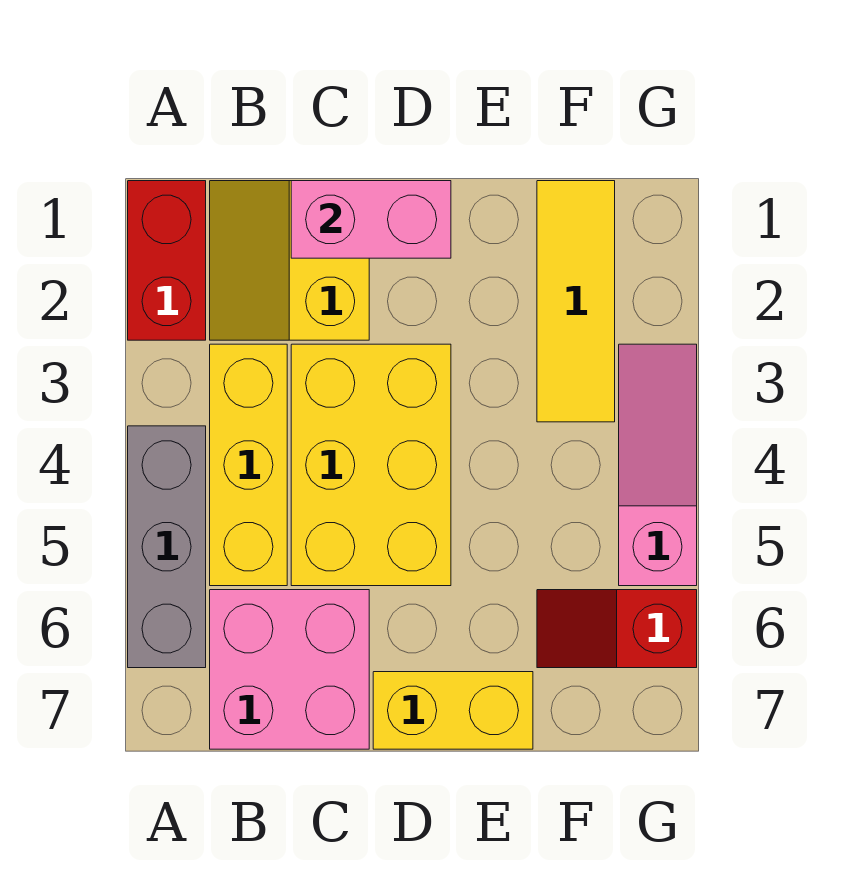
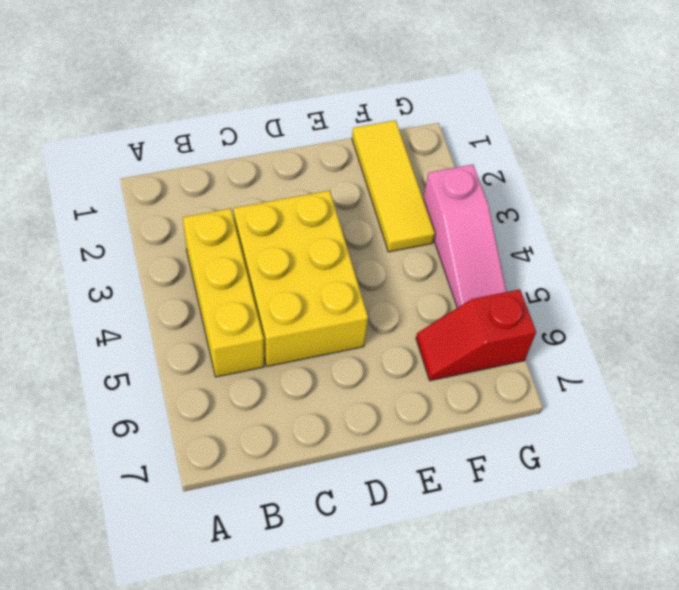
pink 1x3 slope [423,164,506,308] -> pink 1x3 slope turned to [619,344,697,586]
none -> red 1x2 brick [128,181,206,340]
none -> grey 1x3 brick [128,426,206,668]

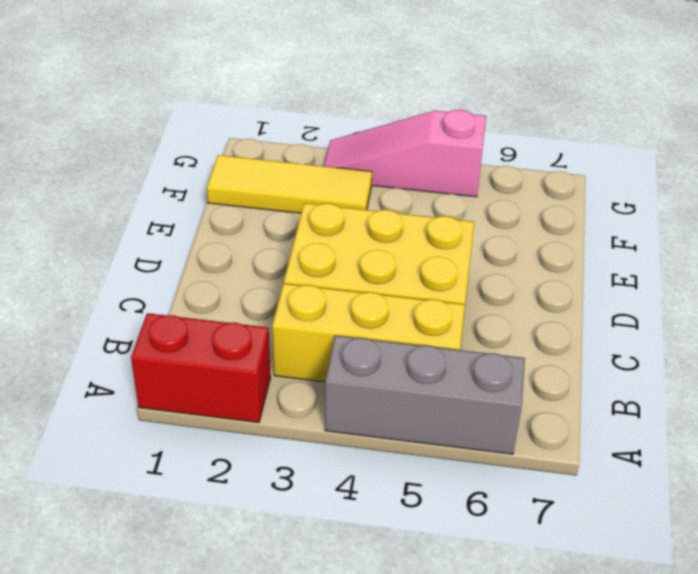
none -> yellow 2x2 slope [210,181,369,340]
none -> pink 2x2 brick [210,590,369,749]

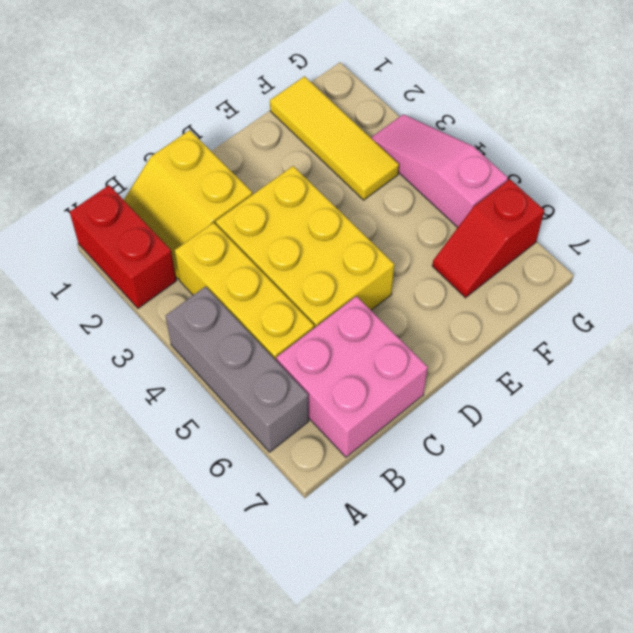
none -> yellow 1x2 brick [373,672,533,749]
none -> pink 1x2 brick [291,181,451,258]

